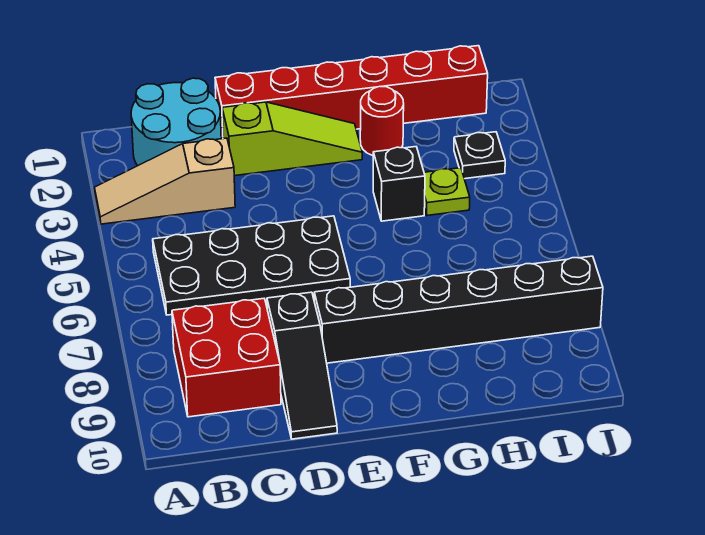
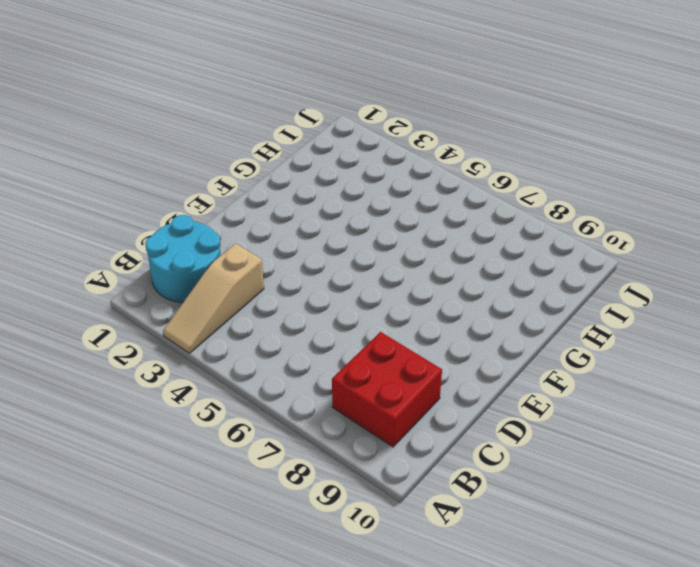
none -> black 2x4 plate [153,216,350,315]
none -> red 1x6 brick [215,46,488,139]
none -> lime 1x3 slope [222,102,362,176]

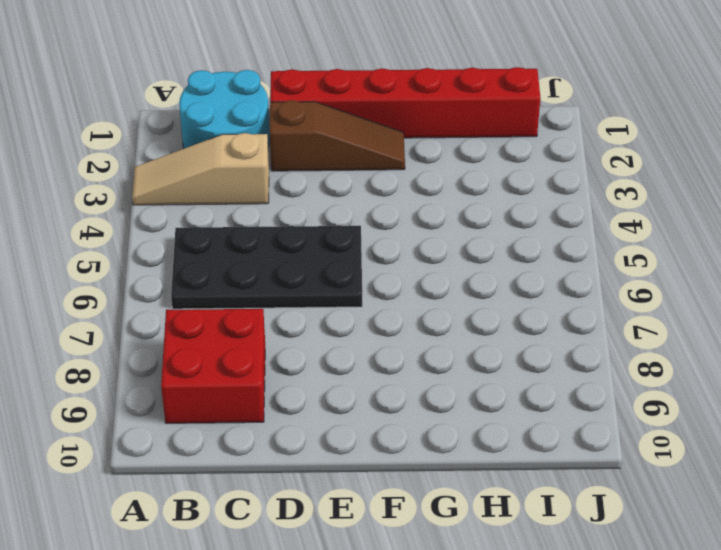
brown 1x3 slope [270,100,405,171] -> lime 1x3 slope [222,102,362,176]
none -> black 1x3 slope [267,292,337,439]
none -> black 1x6 brick [314,256,603,363]
none -> red 1x1 round brick [360,86,404,156]

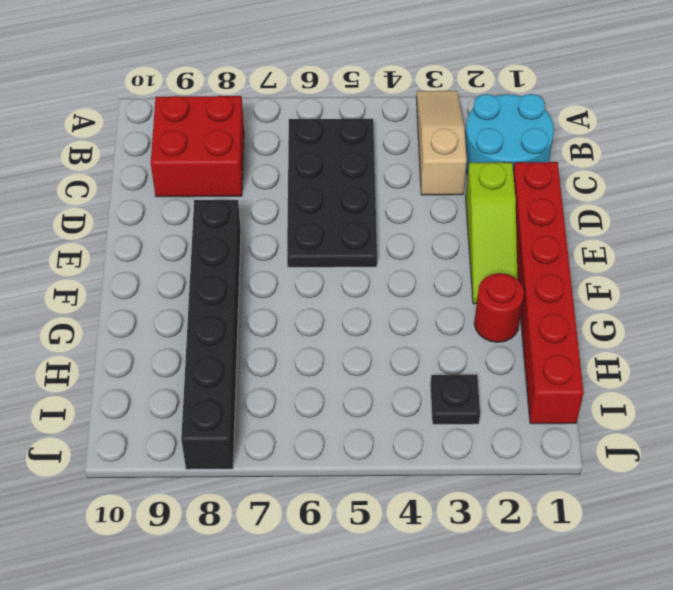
none -> black 1x3 slope [267,292,337,439]
none -> black 1x1 brick [373,147,425,221]
none -> lime 1x1 plate [424,168,470,215]

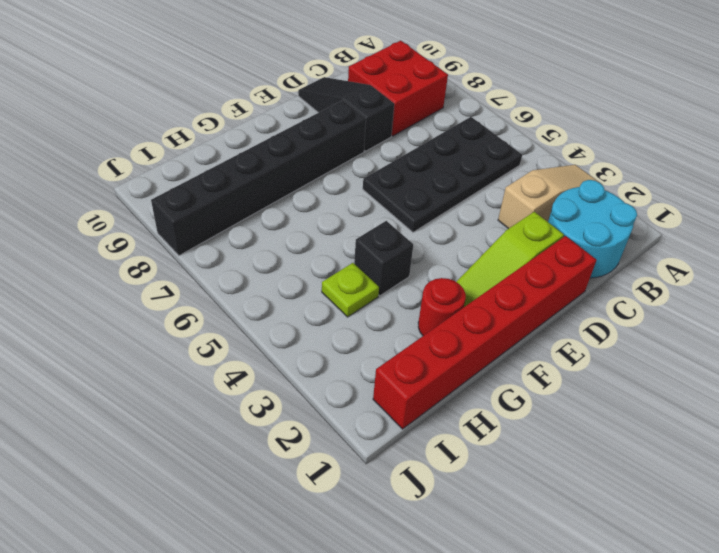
none -> black 1x1 plate [454,132,505,179]

